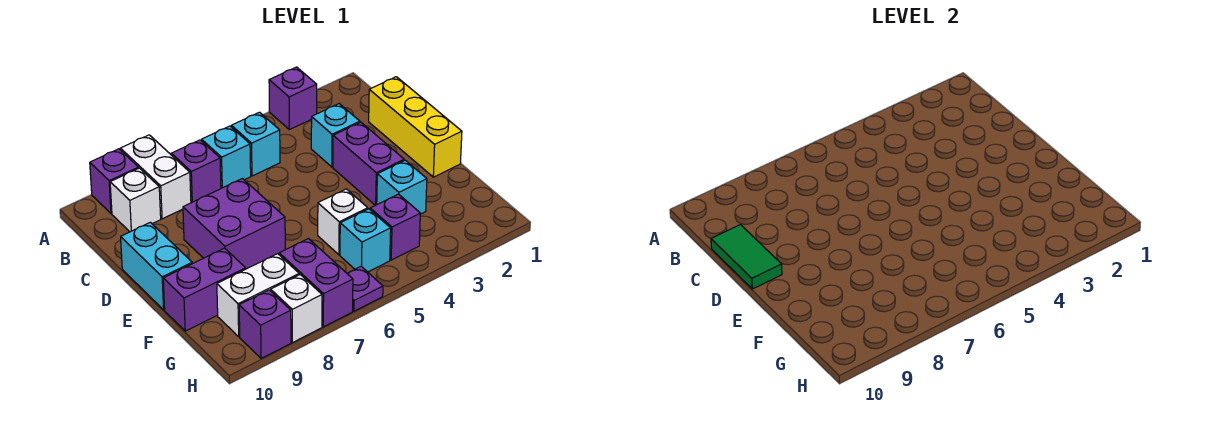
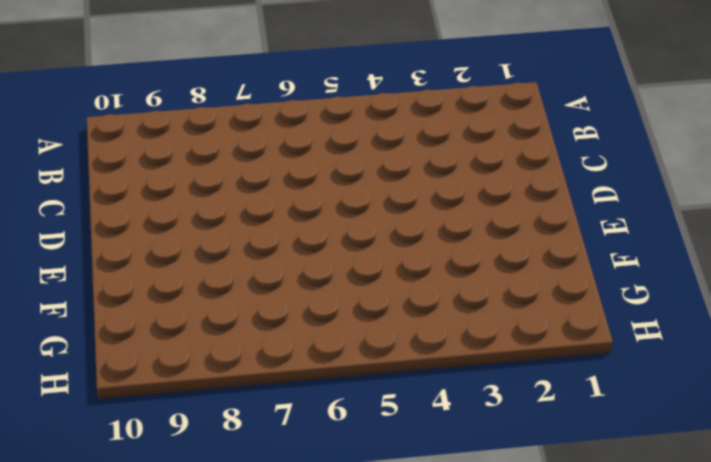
none -> purple 1x1 brick [269,67,317,130]
none -> white 1x2 brick [120,135,191,219]
none -> purple 1x1 brick [90,149,139,214]

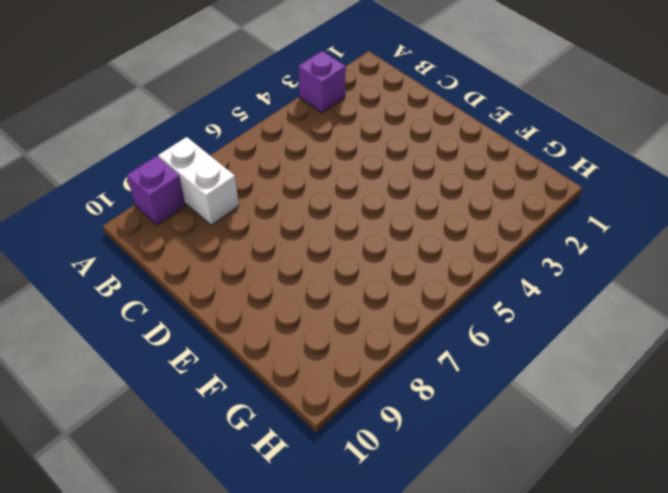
none -> cyan 1x1 brick [231,112,280,176]
none -> cyan 1x1 brick [202,126,251,188]
none -> purple 1x1 brick [171,140,221,203]

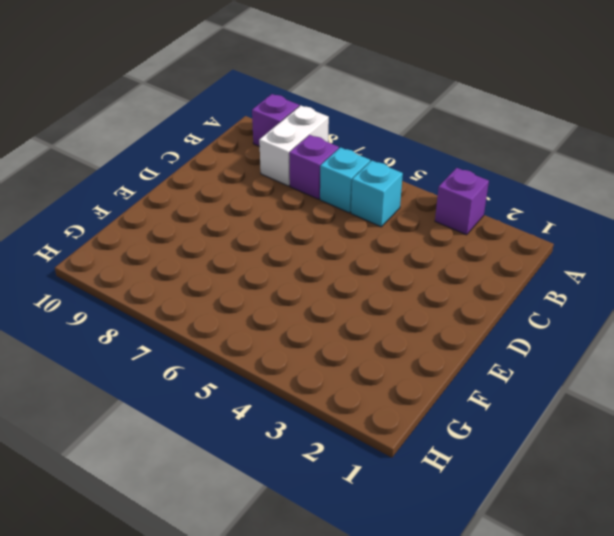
none -> white 1x1 brick [110,168,161,232]
none -> yellow 1x3 brick [369,77,462,177]
none -> cyan 1x1 brick [311,104,360,167]

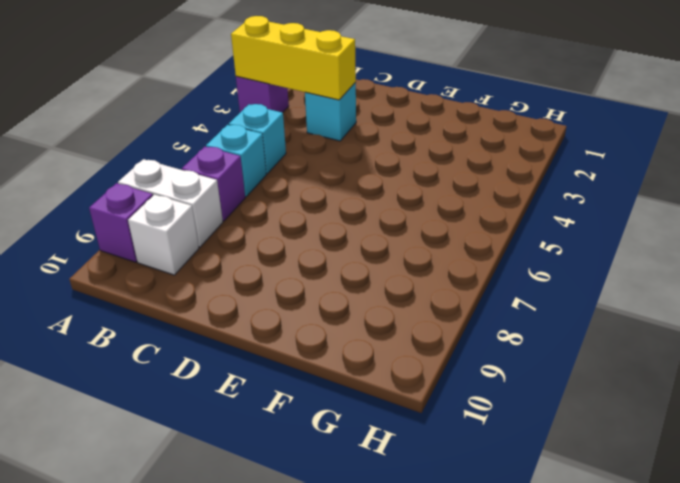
yellow 1x3 brick [231,16,356,100] -> yellow 1x3 brick moved to [369,77,462,177]
none -> purple 1x2 brick [333,122,404,205]
none -> purple 2x2 brick [183,179,285,269]
none -> cyan 1x2 brick [121,222,192,310]

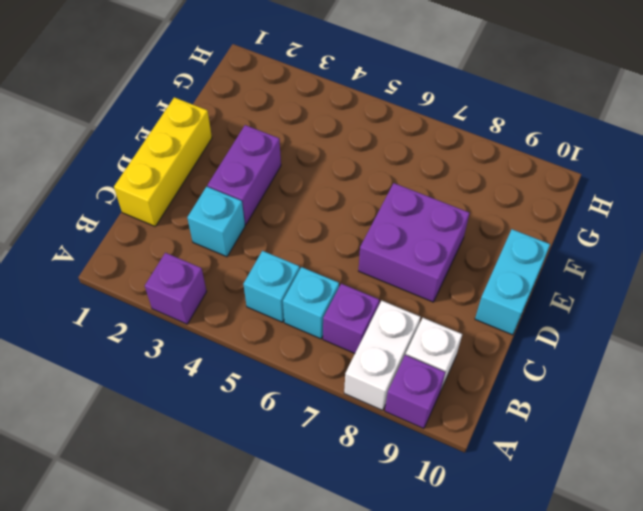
none -> cyan 1x1 brick [377,160,427,214]
none -> white 1x1 brick [318,189,368,255]
none -> purple 1x2 brick [163,248,246,331]

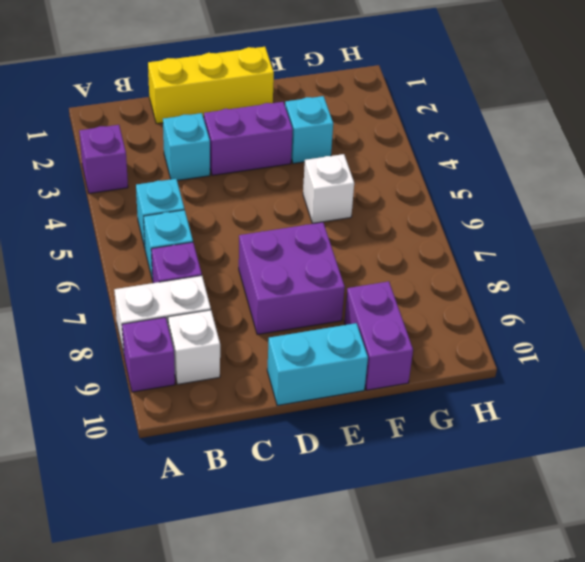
none -> purple 1x1 brick [370,194,420,260]
none -> cyan 1x1 brick [340,209,391,272]
none -> purple 1x2 brick [279,239,353,327]

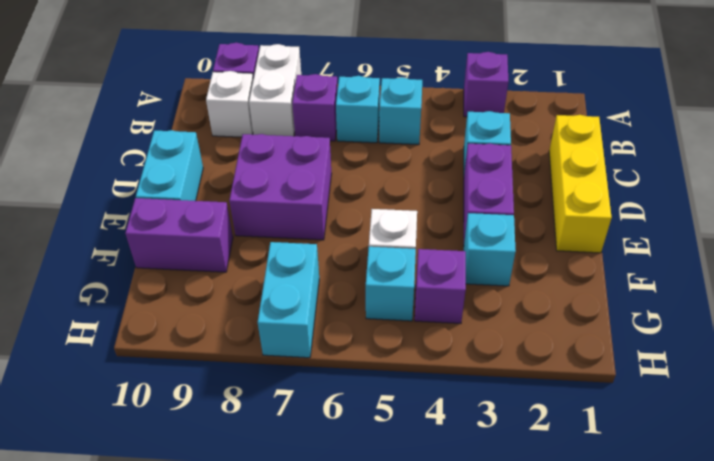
cyan 1x2 brick [258,242,319,358] -> purple 1x2 brick [279,239,353,327]
none -> white 1x2 brick [217,254,299,337]
none -> purple 1x1 plate [347,267,383,311]
none -> white 1x1 brick [271,275,322,343]

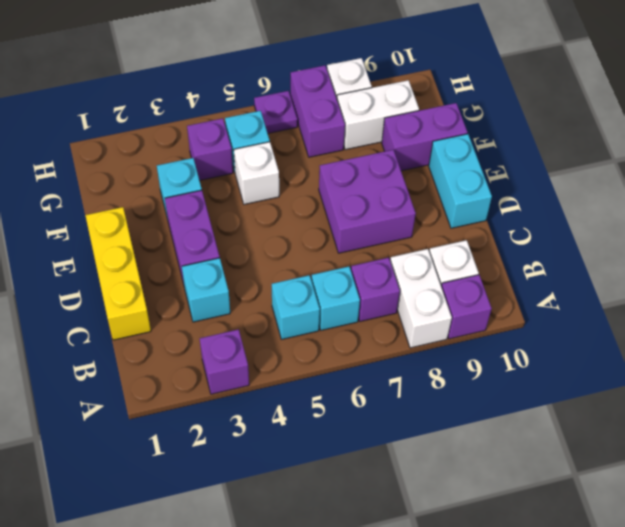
none -> purple 1x1 brick [239,290,291,359]
none -> green 1x2 tile [711,225,782,289]

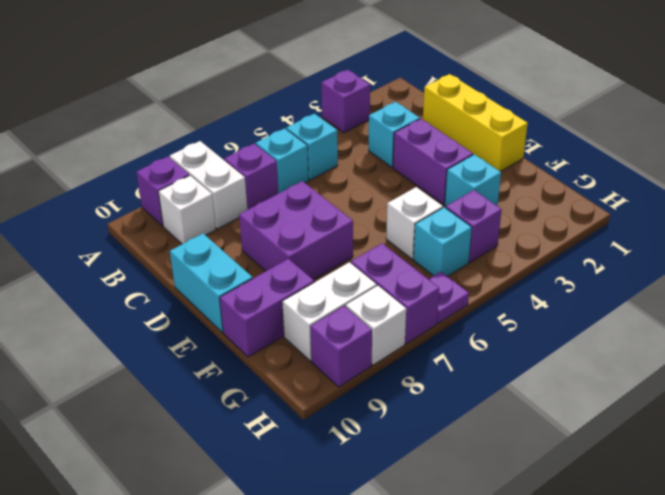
none -> green 1x2 tile [711,225,782,289]

